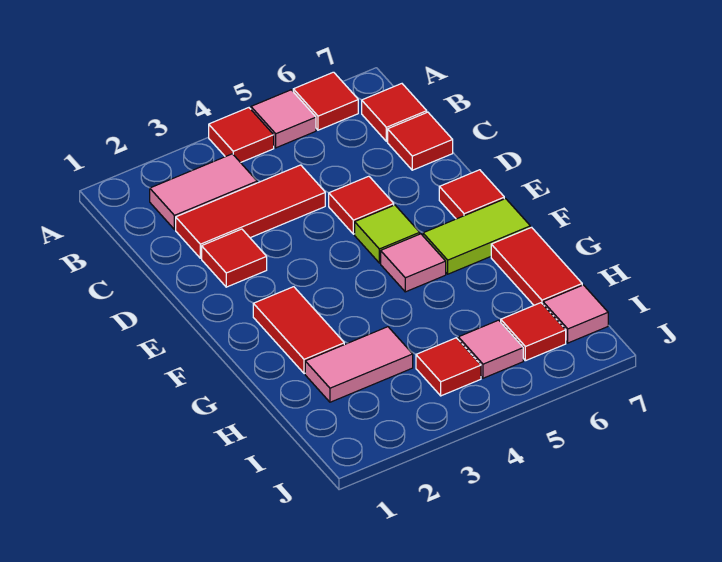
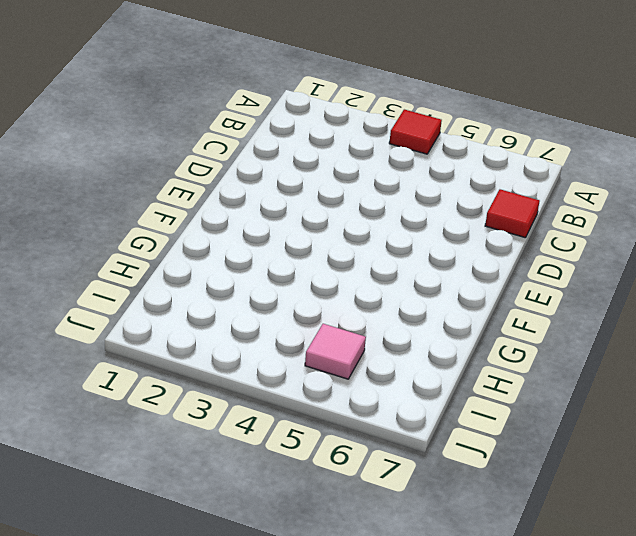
none -> pink 1x1 tile [251,90,316,148]
none -> red 1x1 tile [293,72,358,130]
none -> pink 1x2 tile [150,154,257,230]

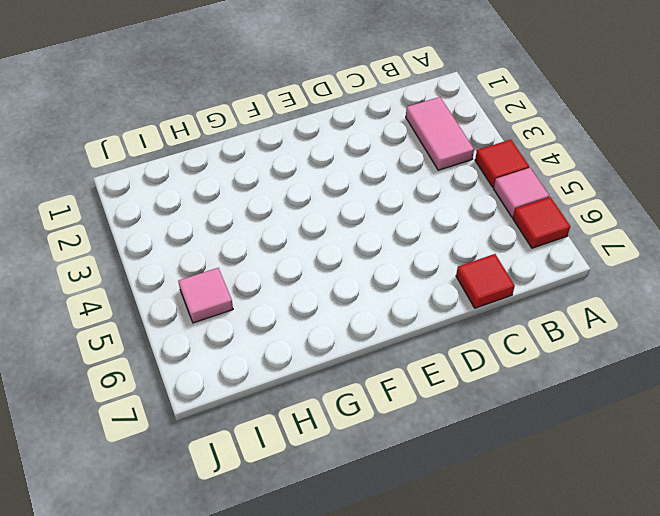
none -> red 1x1 tile [362,84,427,141]
none -> red 1x3 tile [176,165,325,258]
none -> red 1x1 tile [202,229,267,287]

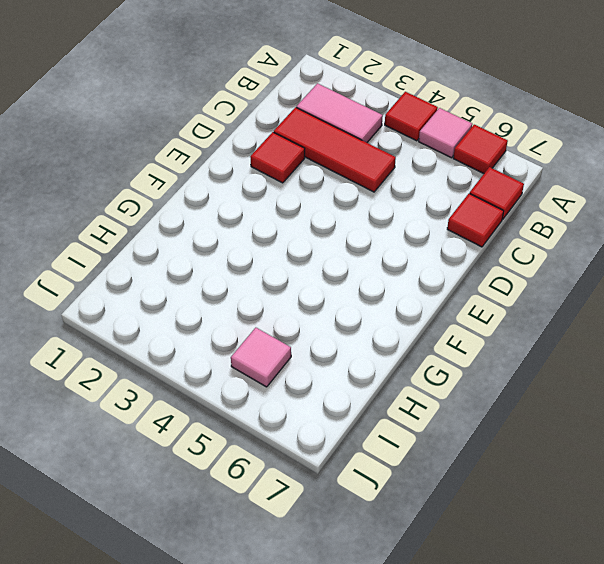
none -> red 1x1 tile [329,176,394,234]
none -> lime 1x1 tile [355,205,420,263]
none -> red 1x1 tile [439,170,504,219]

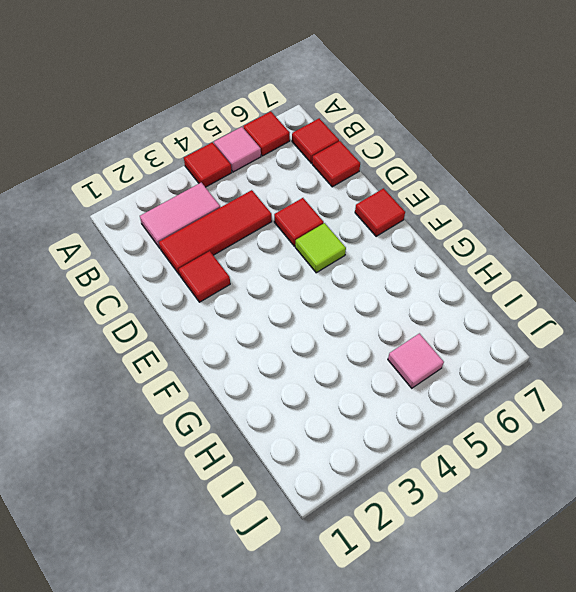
none -> red 1x2 tile [253,287,344,374]
none -> pink 1x1 tile [381,234,446,292]
none -> lime 1x2 tile [423,199,530,274]

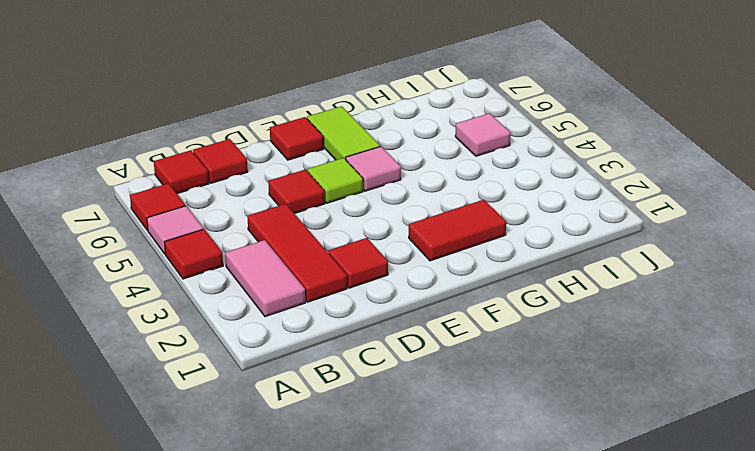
none -> red 1x2 tile [491,227,582,305]
none -> pink 1x2 tile [305,327,413,402]
none -> red 1x1 tile [416,338,481,396]

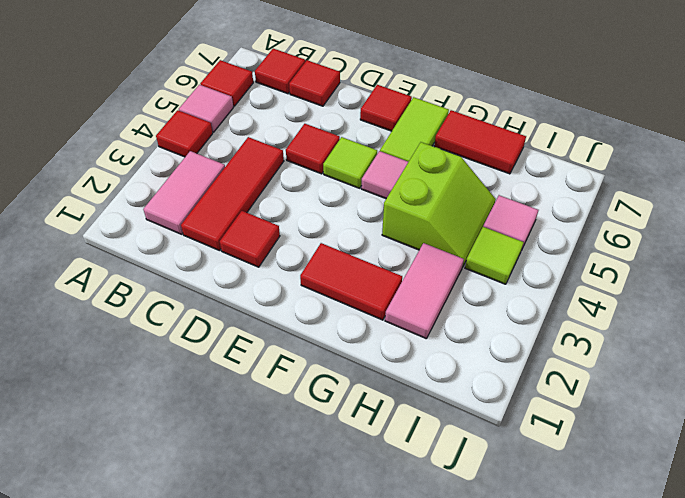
lime 2x2 slope [382,142,496,267] -> none
lime 1x1 tile [465,227,524,284] -> red 1x1 tile [416,338,481,396]
none -> red 1x1 tile [501,303,566,361]
none -> pink 1x1 tile [543,285,608,343]

